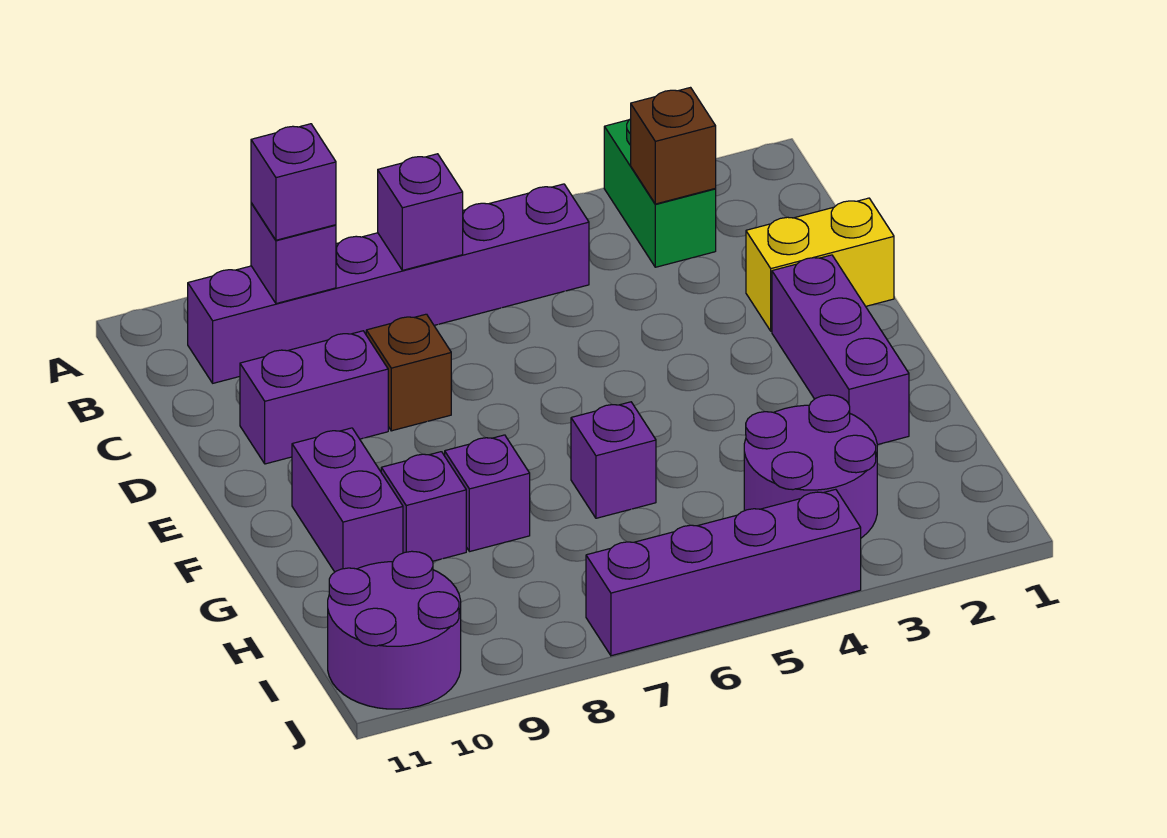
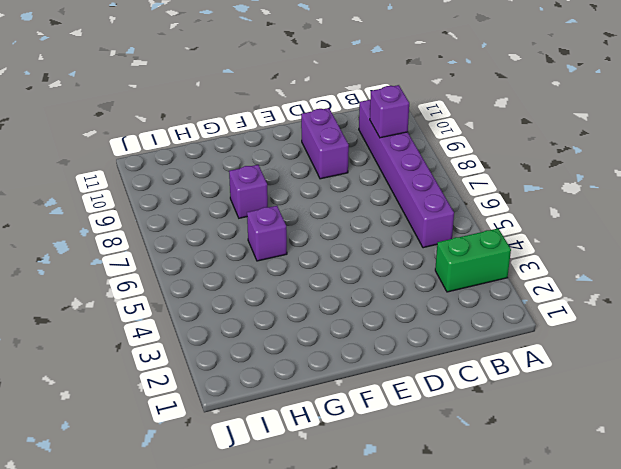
none -> yellow 1x2 brick [746,198,894,331]
none -> brown 1x1 brick [366,314,451,431]
none -> purple 1x3 brick [772,255,909,445]

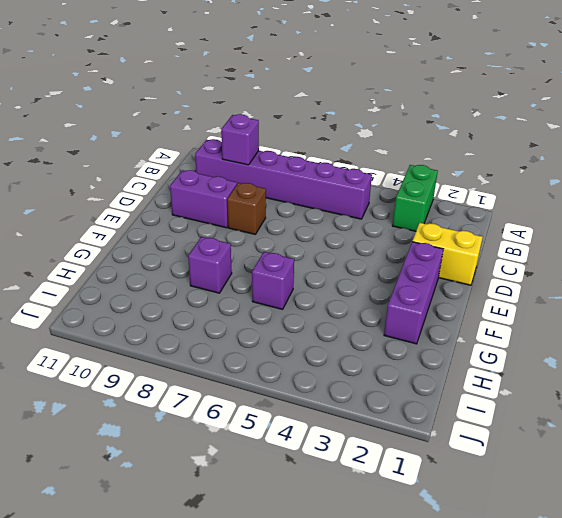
none -> purple 1x2 brick [292,428,403,572]
none -> purple 1x1 brick [381,452,466,561]
none -> purple 2x2 round brick [744,395,877,538]

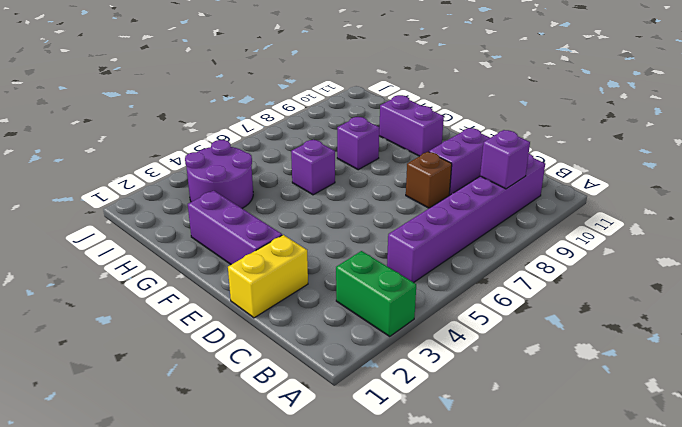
none -> purple 1x1 brick [381,452,466,561]
none -> purple 2x2 round brick [328,551,461,709]
none -> purple 1x4 brick [586,489,861,656]

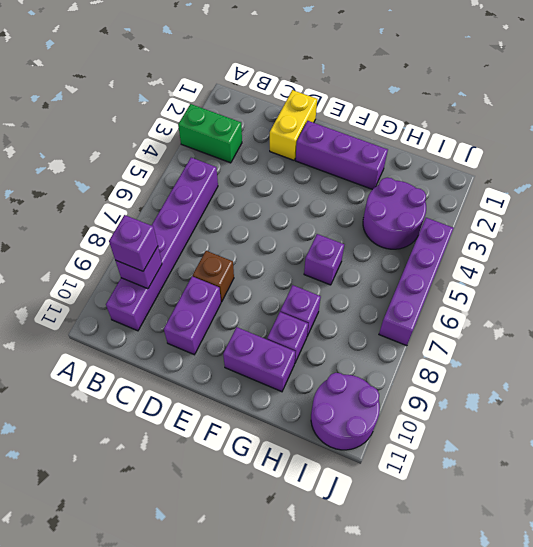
none -> brown 1x1 brick [631,88,716,204]
none -> purple 1x1 brick [378,154,463,270]

